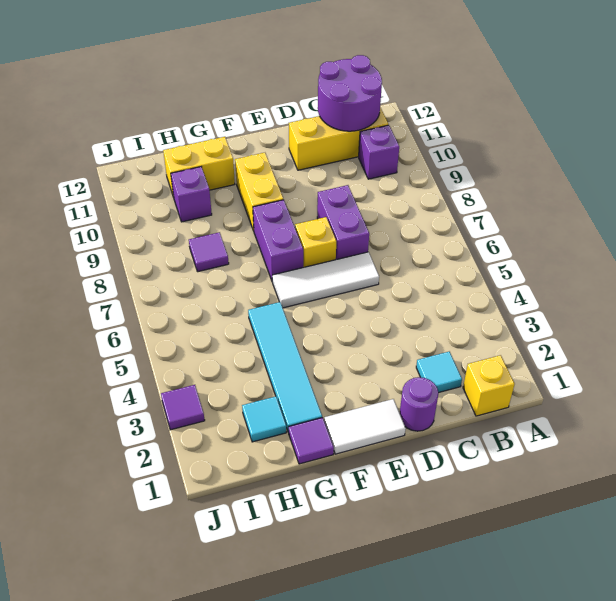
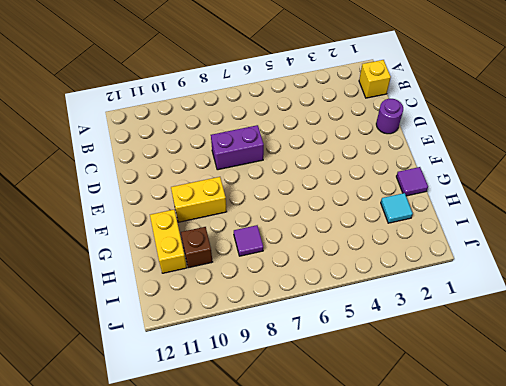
brown 1x1 brick [181,227,213,268] -> purple 1x1 brick [171,167,212,222]
none -> purple 1x1 brick [359,125,399,179]
none -> yellow 1x3 brick [289,107,388,170]
none -> cyan 1x1 tile [416,352,462,393]

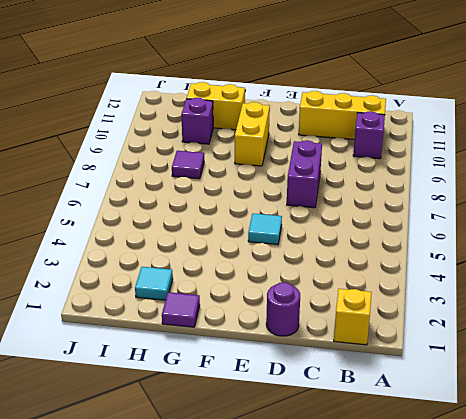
cyan 1x1 tile [248,213,282,245] -> cyan 1x1 tile moved to [416,352,462,393]
none -> white 1x3 tile [272,252,379,308]
none -> white 1x2 tile [324,399,406,454]
none -> yellow 1x1 brick [295,217,336,267]

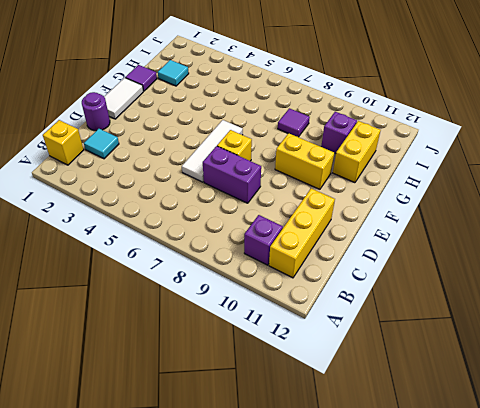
none -> purple 1x2 brick [253,200,303,280]
none -> cyan 1x4 tile [248,302,322,432]
none -> purple 1x1 tile [161,385,205,430]

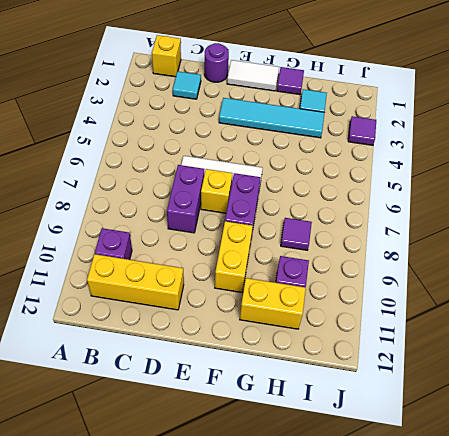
cyan 1x4 tile [219,98,325,138] -> cyan 1x4 tile turned to [248,302,322,432]
none -> purple 2x2 round brick [318,55,382,131]

